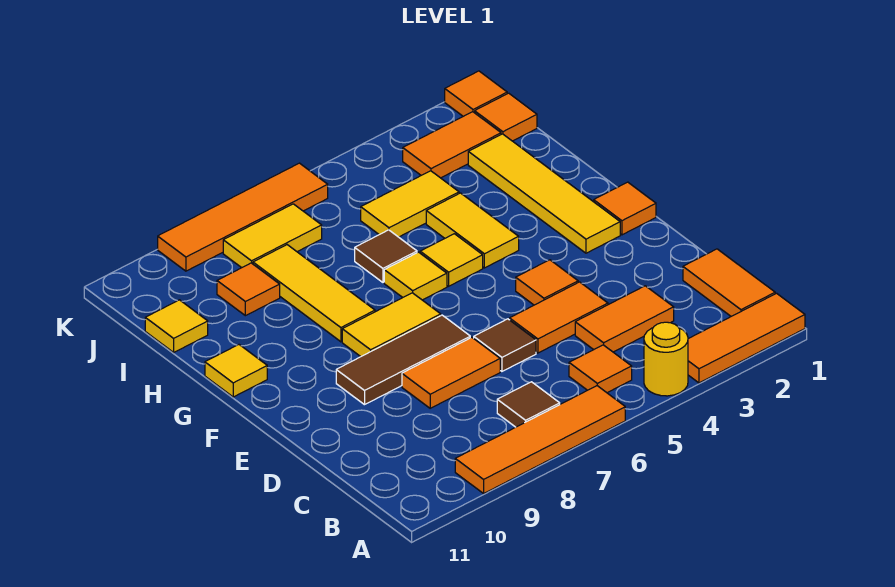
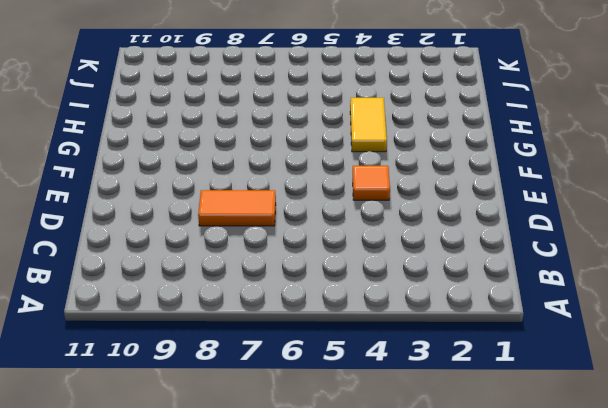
none -> orange 1x3 tile [688,293,805,383]
none -> yellow 1x1 round brick [644,322,688,396]
none -> orange 1x4 tile [455,386,625,493]

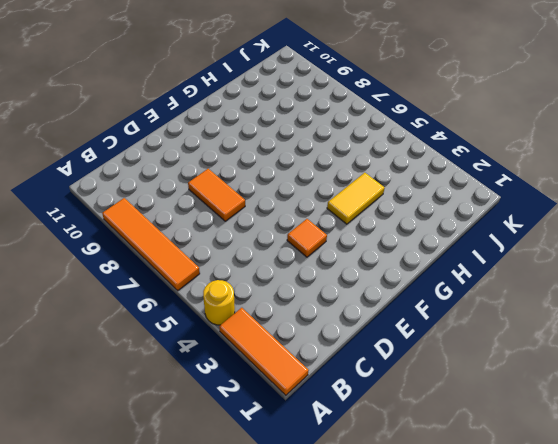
none -> orange 1x2 tile [683,249,775,316]
none -> orange 1x1 tile [569,345,632,393]
none -> brown 1x1 tile [497,382,560,427]

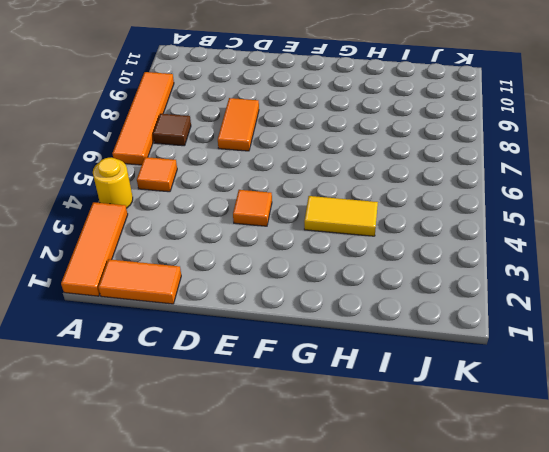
none -> orange 1x2 tile [575,286,674,352]
none -> orange 1x2 tile [510,282,608,353]
none -> brown 1x1 tile [474,319,536,371]

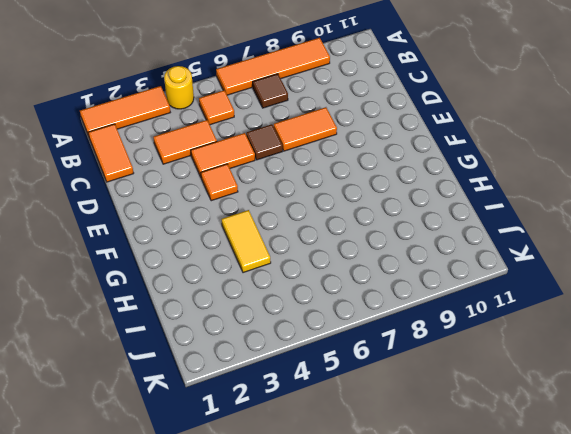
none -> brown 1x3 tile [336,315,470,405]
none -> orange 1x1 tile [594,182,656,235]
none -> yellow 1x4 tile [468,134,620,253]

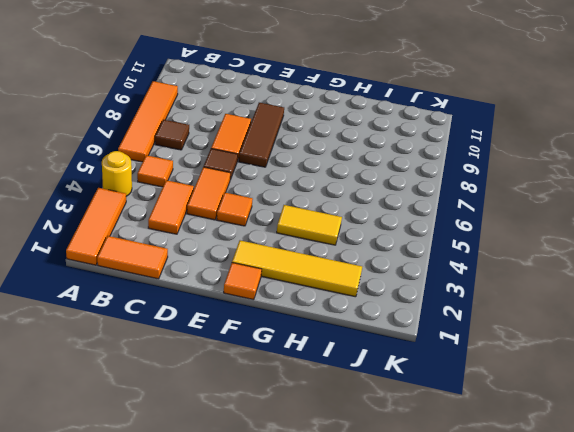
none -> yellow 1x2 tile [342,293,441,357]
none -> yellow 1x1 tile [420,234,483,286]
none -> yellow 1x1 tile [384,252,447,300]

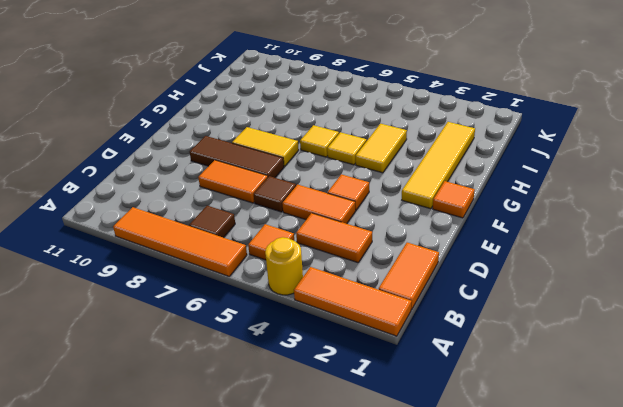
none -> yellow 1x3 tile [253,245,375,342]
none -> yellow 1x1 tile [205,345,267,397]
none -> brown 1x1 tile [355,230,417,282]

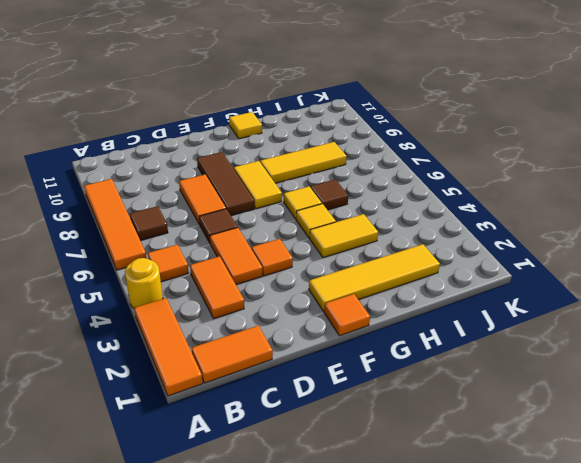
none -> yellow 1x2 tile [361,171,459,237]
none -> orange 1x1 tile [217,263,280,316]
none -> yellow 1x1 tile [145,300,208,352]

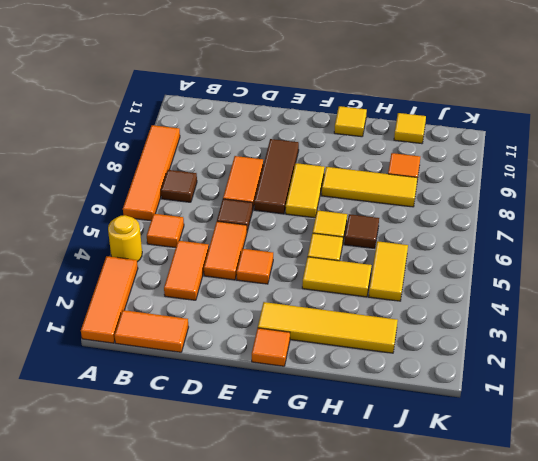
none -> orange 1x1 tile [475,93,537,141]
none -> orange 1x2 tile [403,112,501,178]
none -> yellow 1x2 tile [223,204,322,268]

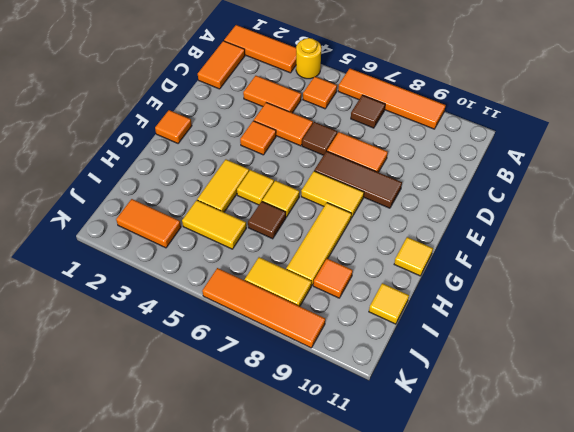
none -> yellow 1x4 tile [468,134,620,253]
none -> orange 1x1 tile [475,93,537,141]
none -> orange 1x1 tile [445,71,507,116]

